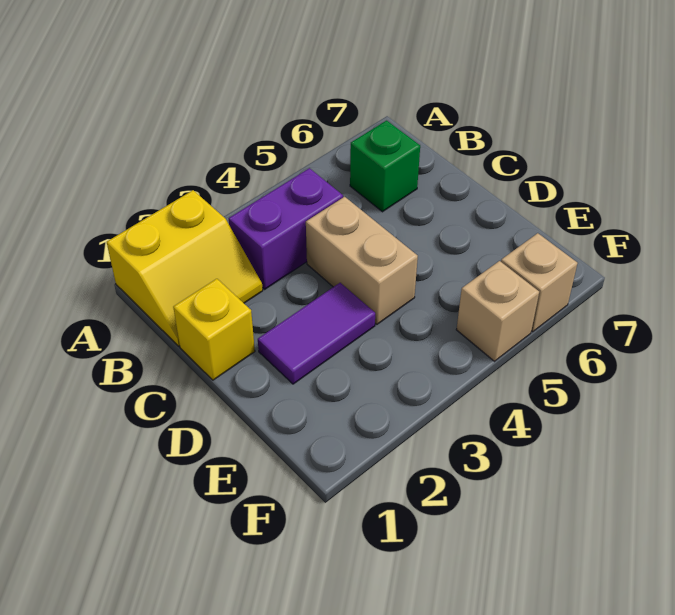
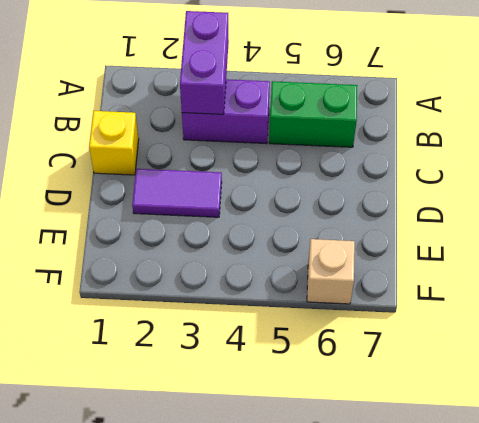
purple 1x2 brick [180,11,229,114] -> none
green 1x2 brick [269,81,357,147] -> green 1x1 brick [350,121,420,212]
none -> yellow 2x2 slope [107,190,263,346]
none -> tan 1x2 brick [306,197,418,324]

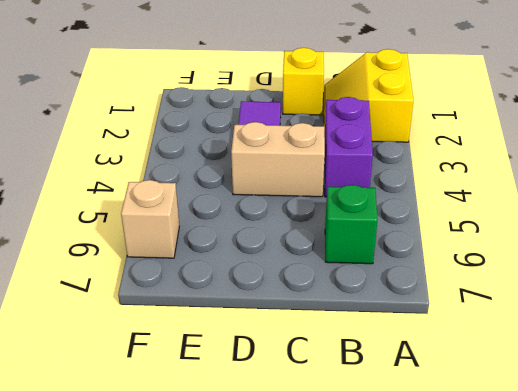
none -> tan 1x1 brick [456,261,539,361]

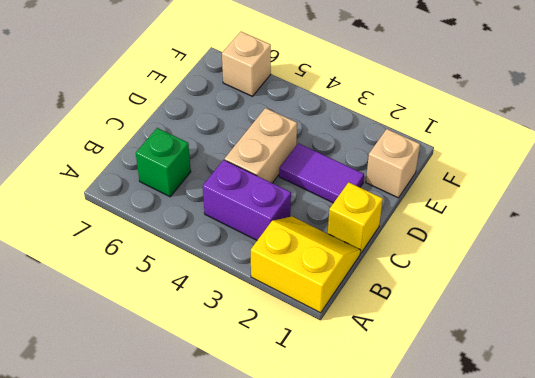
tan 1x1 brick [366,129,420,198] -> tan 1x1 brick moved to [456,261,539,361]

